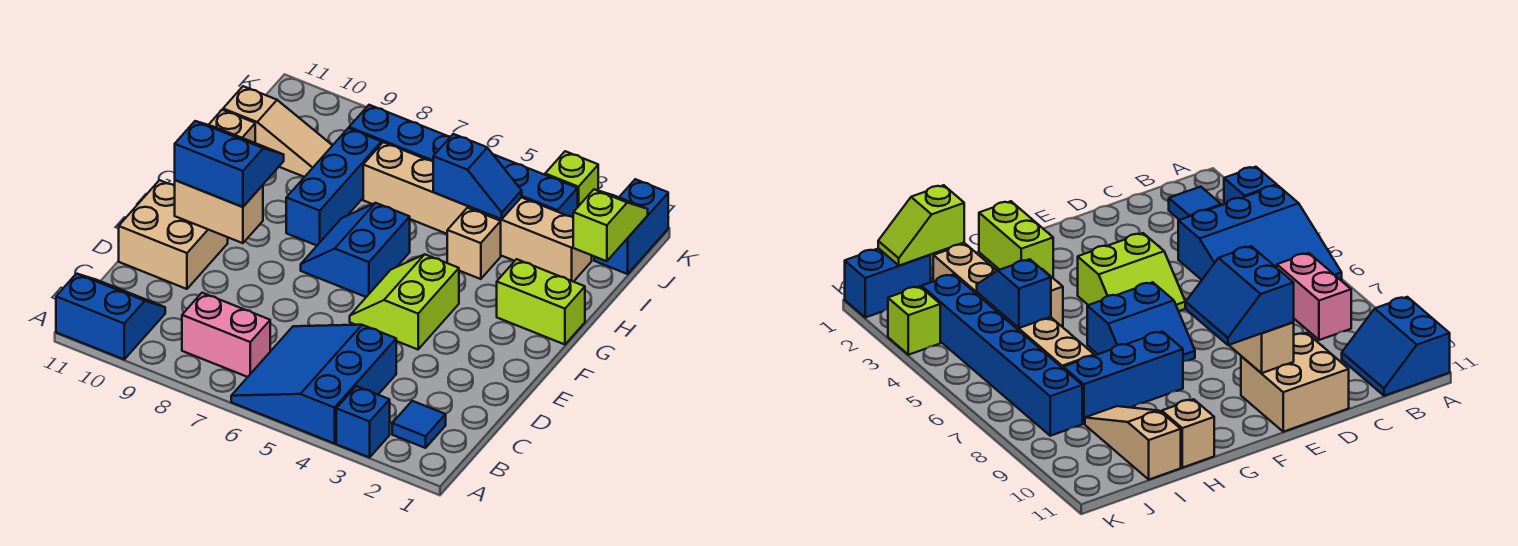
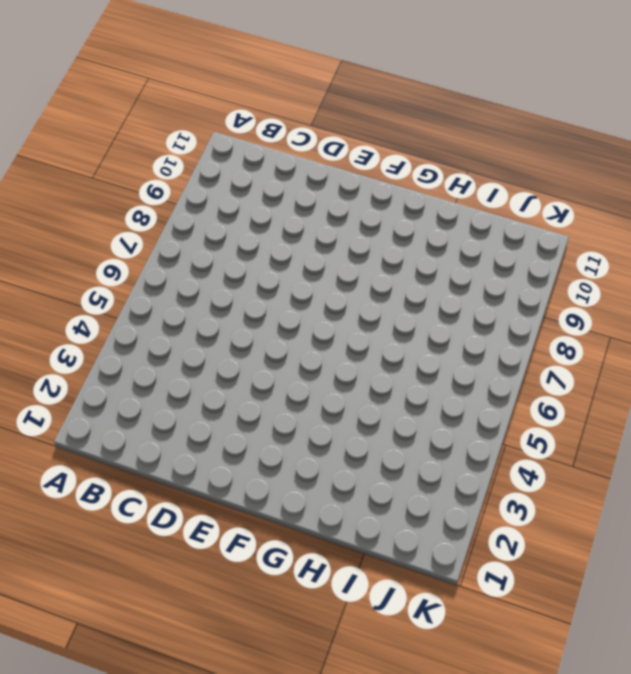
none -> blue 1x1 brick [336,386,390,457]
none -> blue 3x3 slope [231,325,396,443]
none -> blue 2x2 slope [56,274,165,359]

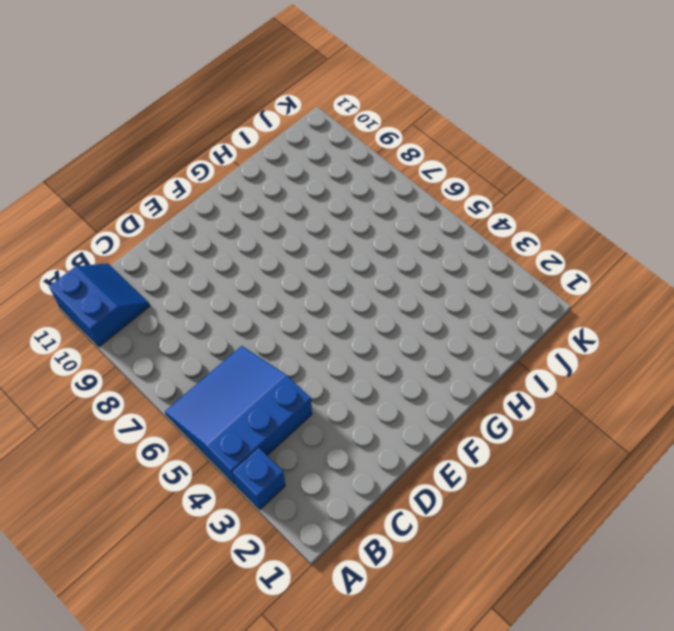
none -> blue 1x1 tile [392,401,446,448]
none -> pink 1x2 brick [182,293,270,377]
none -> tan 2x2 brick [119,180,228,289]

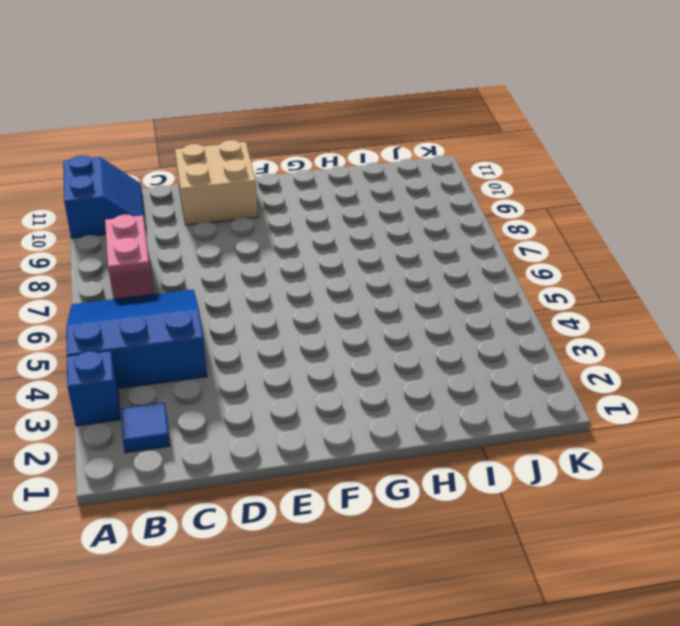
none -> lime 2x2 slope [350,255,459,349]
none -> blue 2x2 slope [301,203,410,297]
none -> lime 1x2 brick [497,259,585,344]

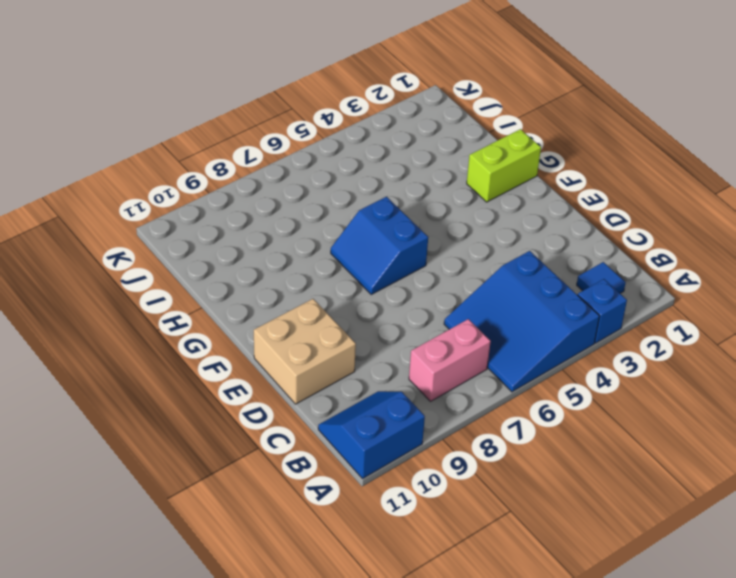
none -> lime 2x2 slope [350,255,459,349]
none -> blue 1x3 brick [286,128,381,245]
none -> tan 1x1 brick [447,208,501,279]

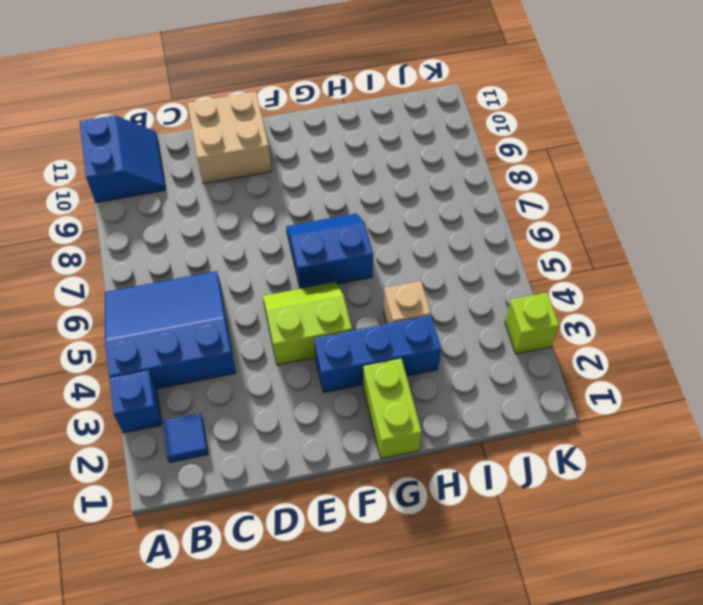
blue 1x3 brick [314,315,441,393] -> blue 1x3 brick moved to [286,128,381,245]
none -> pink 1x2 brick [182,293,270,377]
none -> tan 1x1 brick [209,110,255,143]
none -> tan 1x6 brick [363,142,592,282]

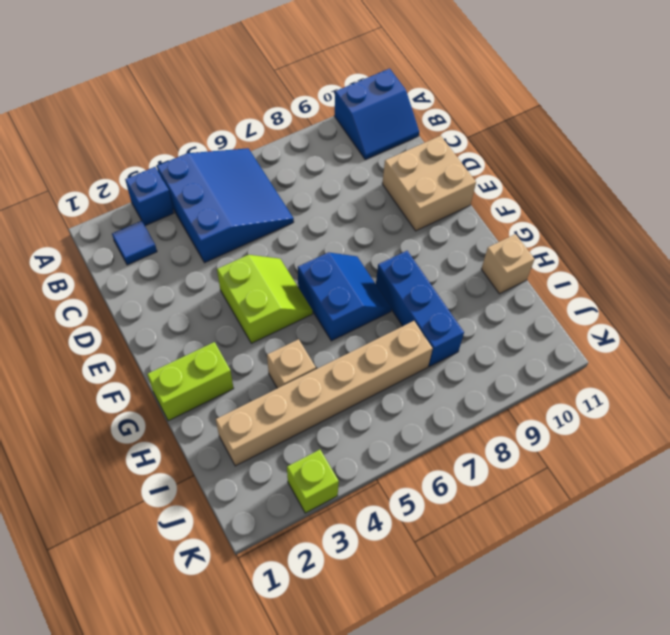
none -> pink 1x2 brick [182,293,270,377]
none -> tan 1x3 slope [223,86,333,177]
none -> blue 1x2 brick [594,179,668,274]

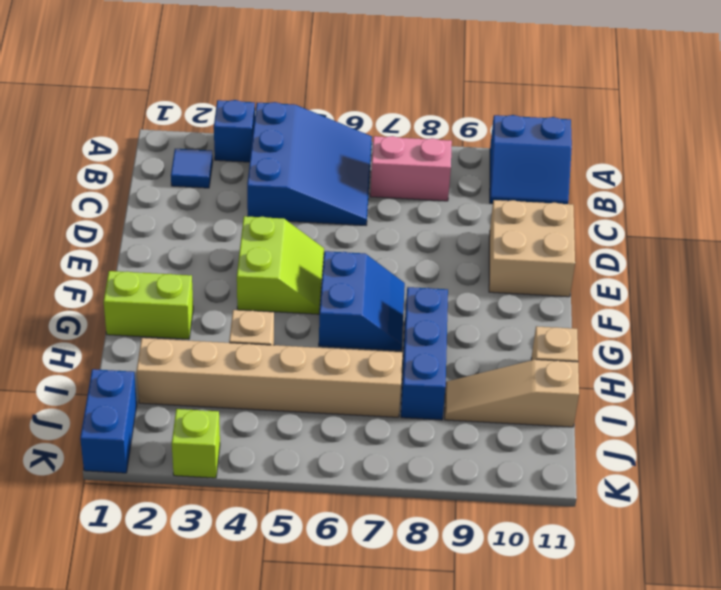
none -> blue 1x6 brick [349,105,578,217]
none -> tan 1x2 brick [175,180,263,243]
none -> lime 1x2 slope [573,189,648,261]

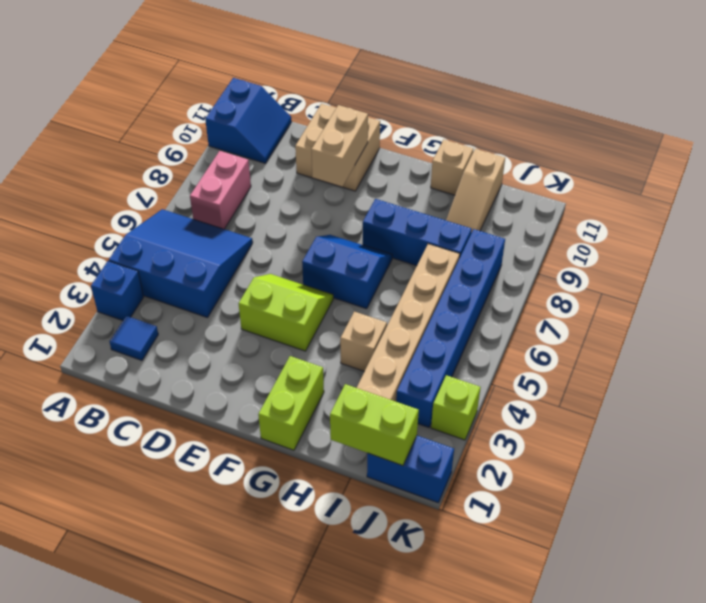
lime 1x2 brick [330,384,419,466] -> lime 1x2 slope [573,189,648,261]
none -> blue 1x2 slope [433,134,522,219]
none -> blue 2x2 slope [175,121,284,207]

